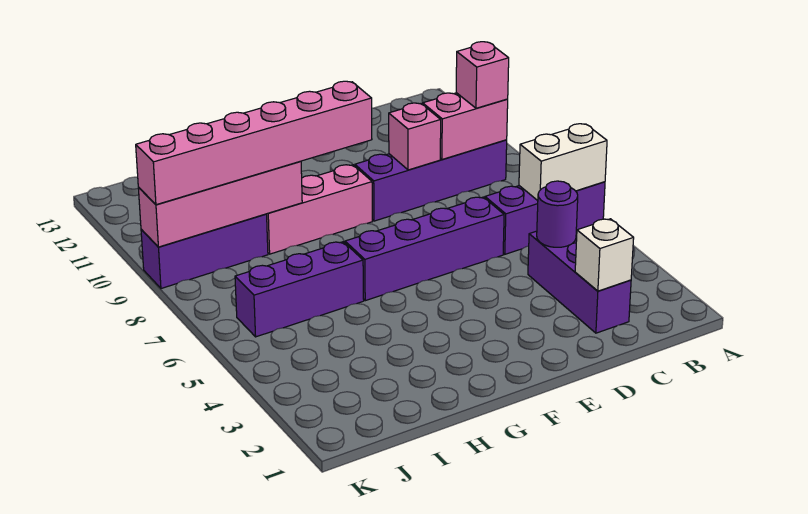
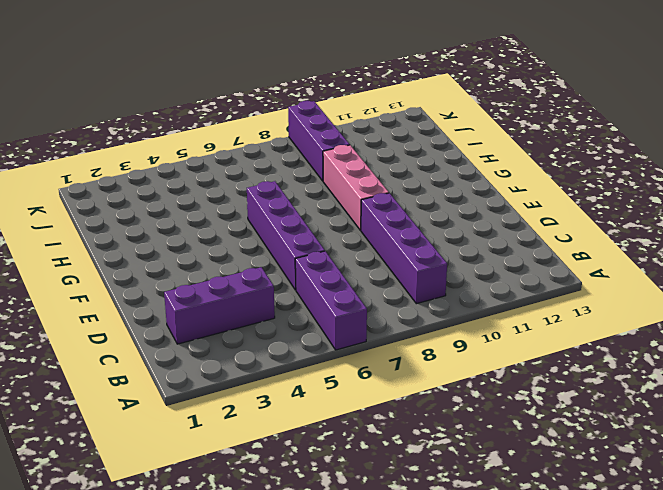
none -> purple 1x3 brick [235,242,364,337]
none -> white 1x2 brick [519,124,607,201]
none -> pink 1x2 brick [423,93,508,159]

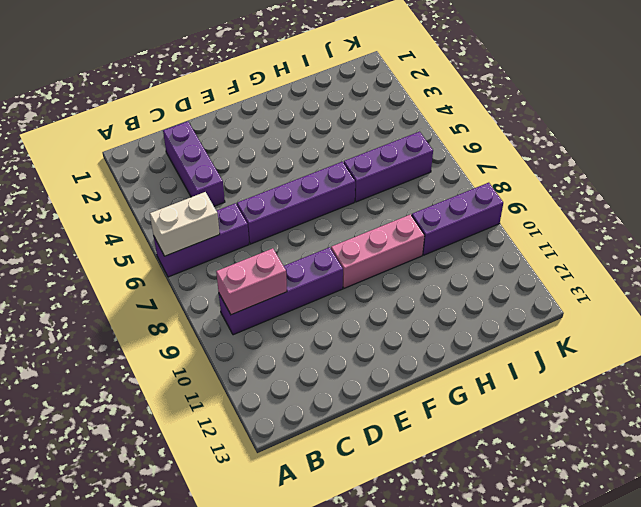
none -> white 1x1 brick [575,219,634,291]
none -> purple 1x1 round brick [537,181,578,247]
none -> pink 1x1 brick [389,103,441,170]

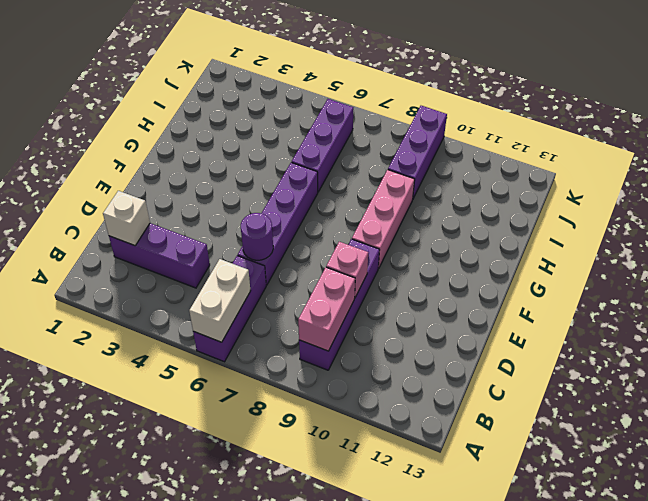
purple 1x1 round brick [241,213,273,260] -> purple 1x1 round brick moved to [537,181,578,247]
none -> pink 1x4 brick [138,161,302,247]
none -> pink 1x1 brick [456,42,509,108]
none -> pink 1x6 brick [136,81,372,205]

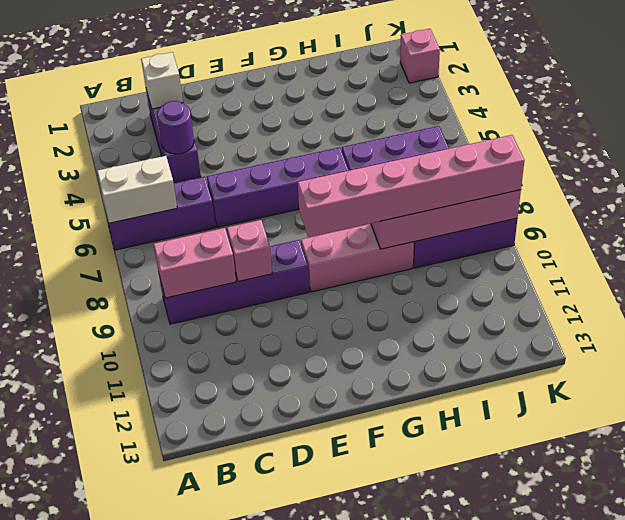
pink 1x1 brick [400,29,440,83] -> pink 1x1 brick moved to [456,42,509,108]

